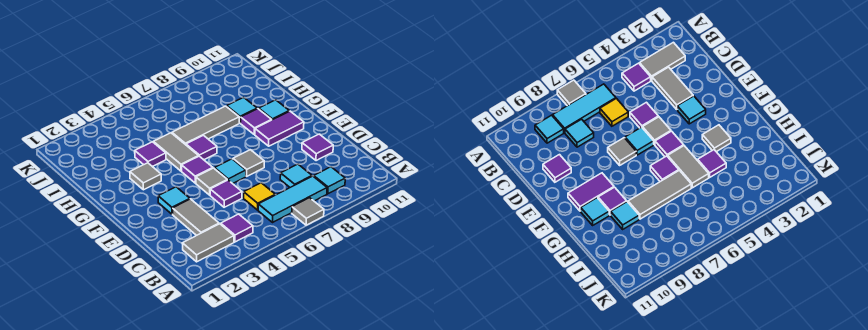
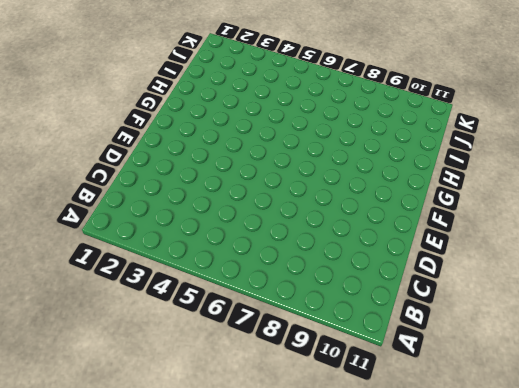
none -> grey 1x1 tile [292,198,324,225]
none -> grey 1x2 tile [182,224,234,262]
none -> purple 1x1 tile [221,214,253,242]

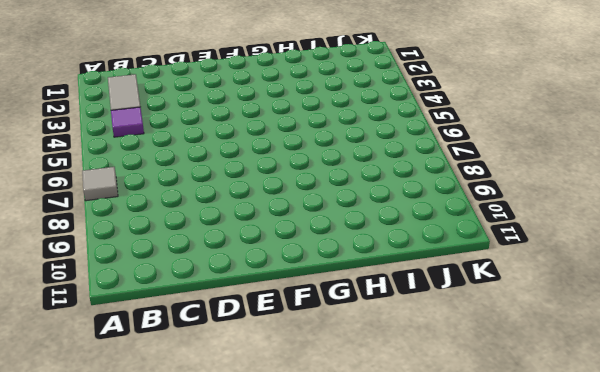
none -> cyan 1x3 tile [258,176,327,223]
none -> cyan 1x1 tile [314,167,345,194]
none -> grey 1x2 tile [173,199,219,236]

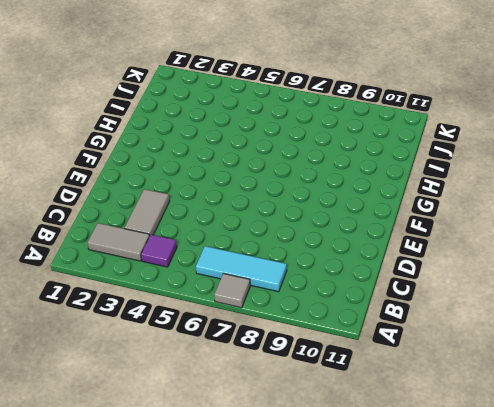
none -> cyan 1x1 tile [314,167,345,194]
none -> yellow 1x1 tile [244,183,275,210]
none -> cyan 1x1 tile [280,164,312,187]

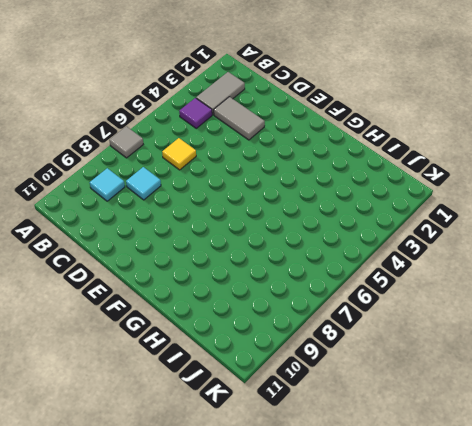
none -> cyan 1x3 tile [258,176,327,223]
none -> purple 1x1 tile [210,180,242,207]
none -> purple 1x1 tile [302,134,333,161]

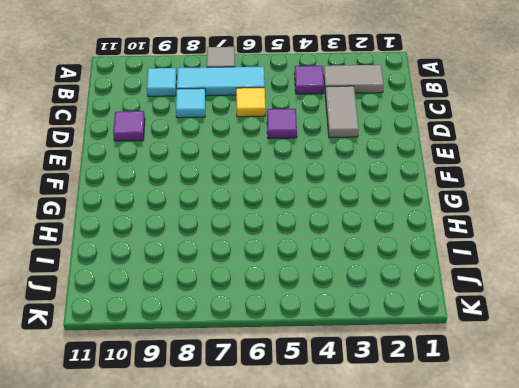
none -> cyan 1x1 tile [158,187,190,214]
none -> grey 1x1 tile [196,168,227,195]
none -> cyan 1x1 tile [214,159,246,184]

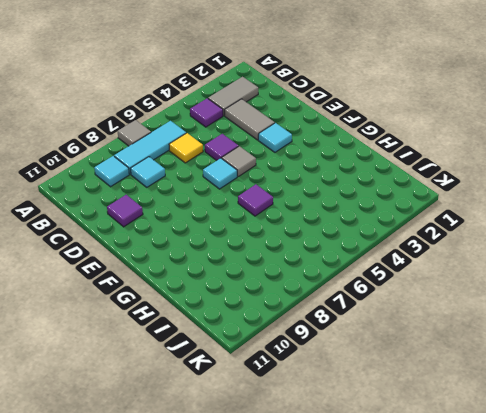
none -> grey 1x1 tile [233,150,264,176]
none -> purple 1x1 tile [182,156,213,183]
none -> purple 1x2 tile [255,111,304,146]

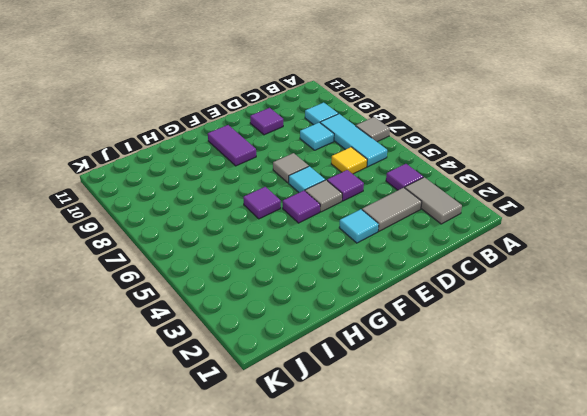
none -> grey 1x1 tile [130,163,161,190]
none -> grey 1x2 tile [153,133,199,171]
none -> purple 1x1 tile [241,109,271,135]

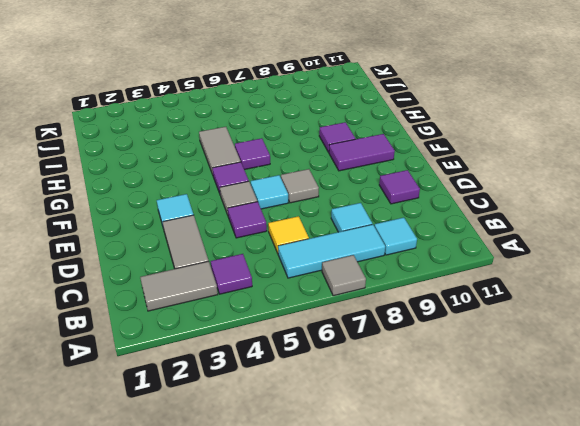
none -> grey 1x1 tile [130,163,161,190]
none -> cyan 1x1 tile [259,100,289,120]
none -> purple 1x1 tile [135,142,166,167]

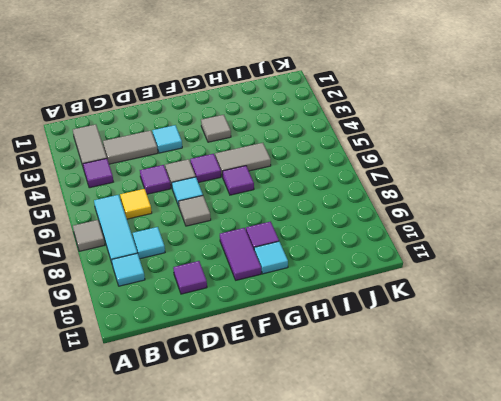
none -> purple 1x1 tile [135,142,166,167]
none -> grey 1x3 tile [172,106,239,145]
none -> cyan 1x1 tile [227,97,257,123]

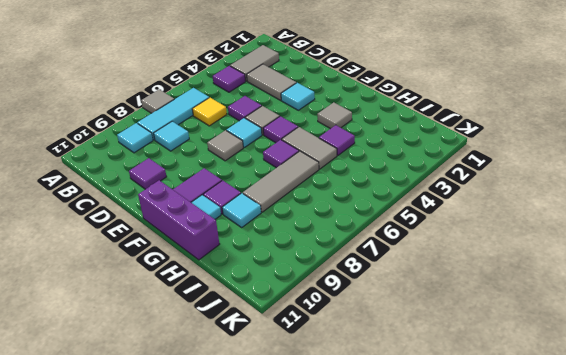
purple 1x3 brick [138,180,220,260] -> none

